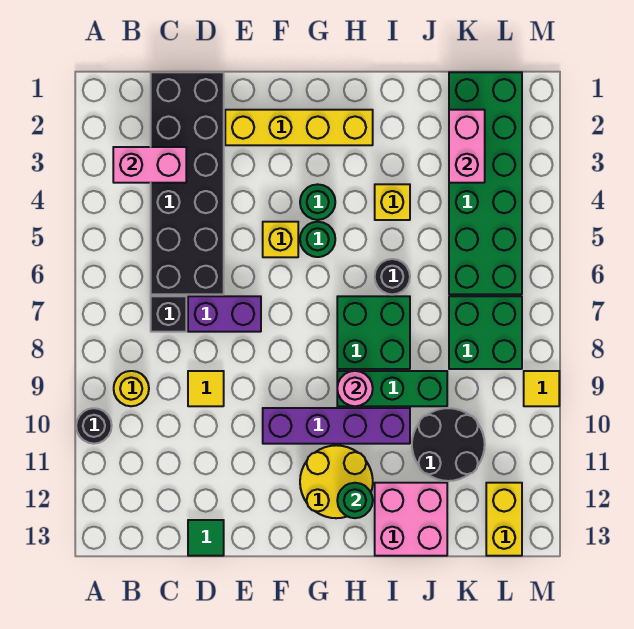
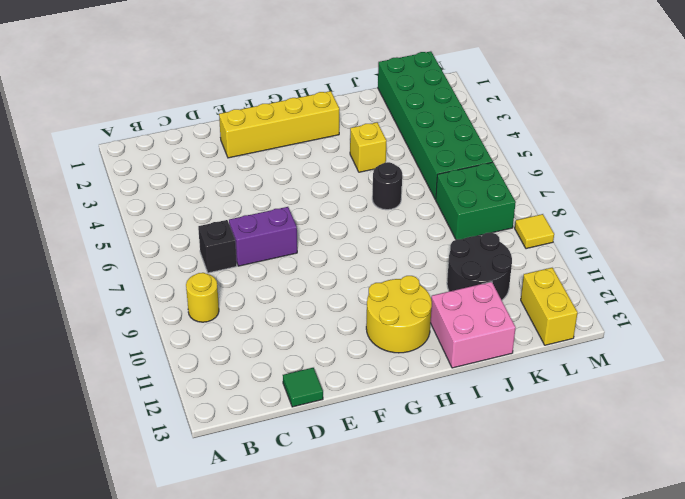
none -> black 1x1 round brick [76,408,112,444]
none -> black 2x6 brick [151,72,224,294]
none -> yellow 1x1 tile [188,371,224,406]

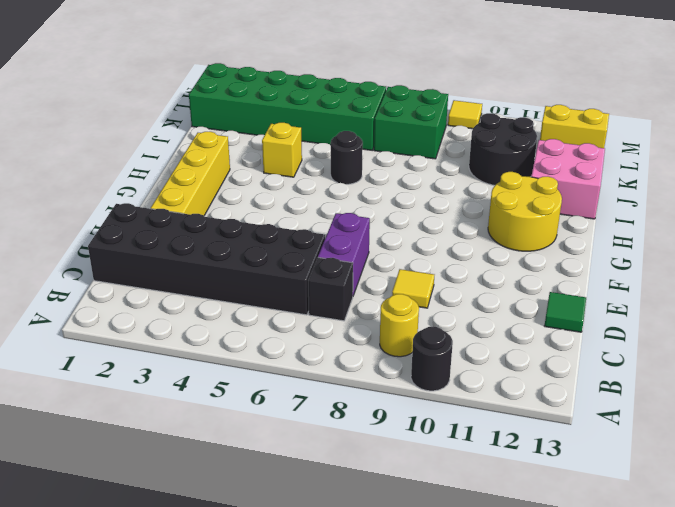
none -> yellow 1x1 brick [263,222,298,257]
none -> purple 1x4 brick [263,408,410,444]
none -> green 1x1 round brick [300,184,335,220]

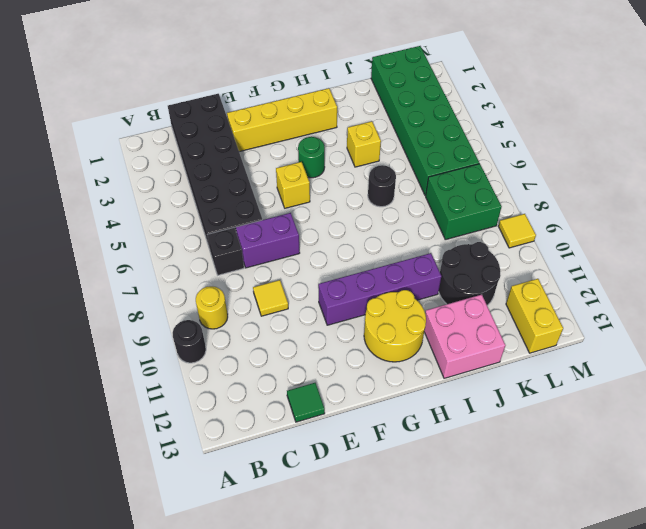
none -> green 1x1 round brick [300,222,335,257]
none -> green 2x2 brick [337,296,410,369]
none -> green 1x3 brick [337,371,447,406]

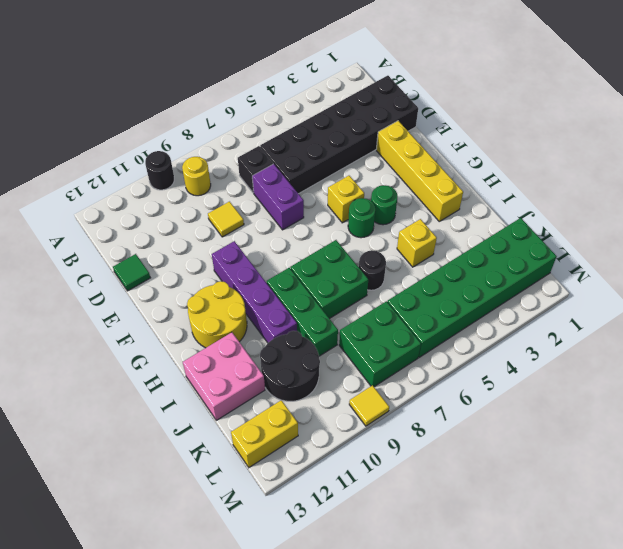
none -> pink 1x2 brick [113,147,186,183]
none -> pink 1x1 round brick [337,371,373,406]
none -> green 1x1 round brick [337,483,373,518]

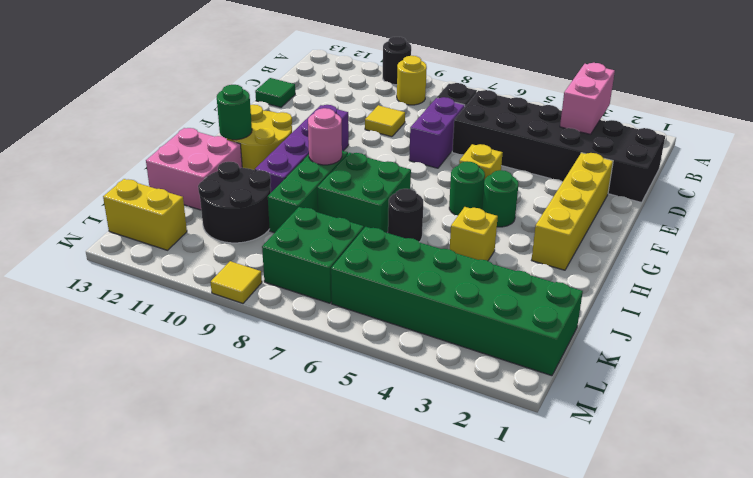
none -> pink 1x2 brick [449,110,485,183]

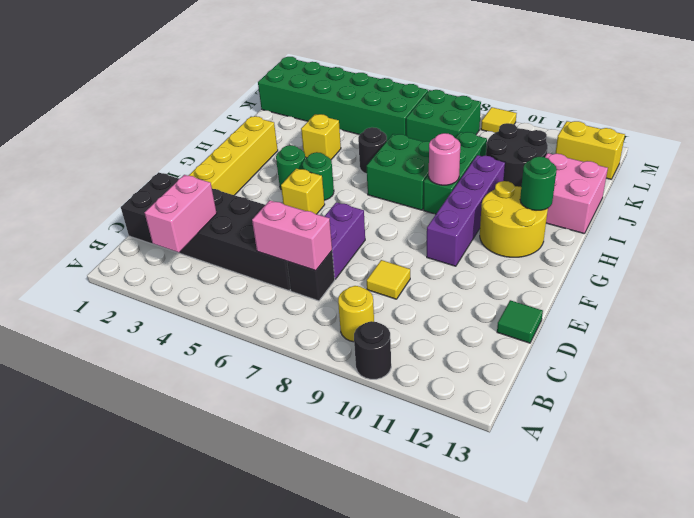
pink 1x2 brick [252,200,332,271] -> pink 1x2 brick moved to [449,110,485,183]

